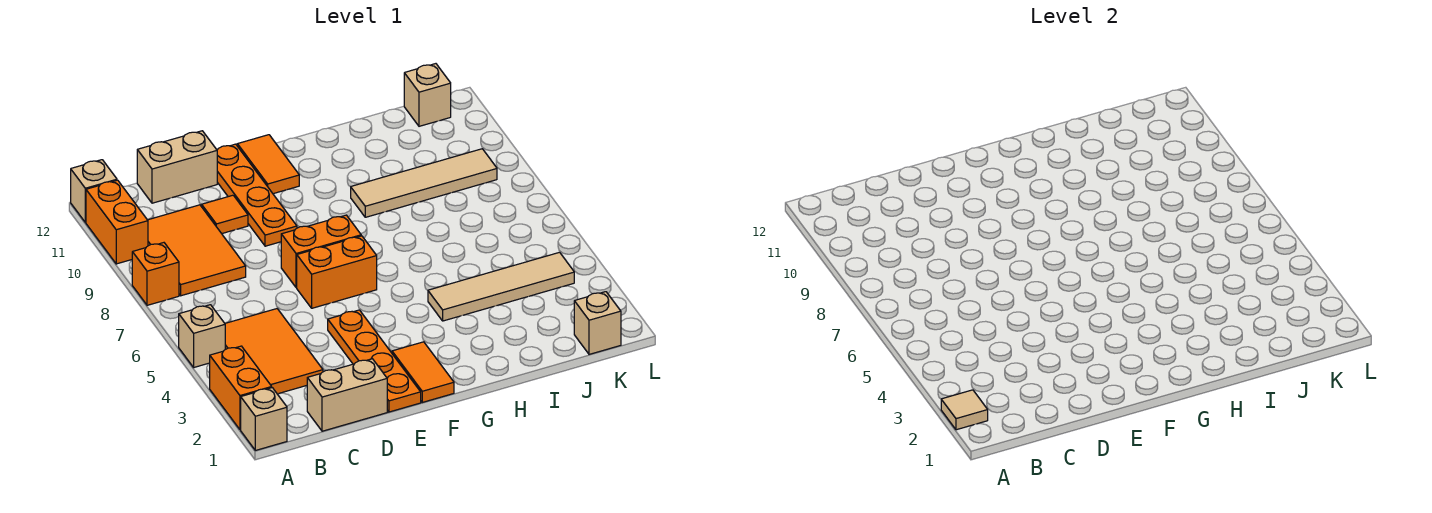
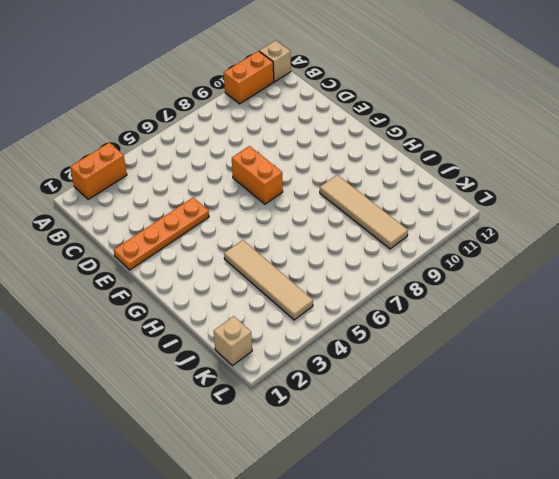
none -> tan 1x1 brick [241,388,287,450]
none -> tan 1x1 brick [179,305,225,367]
none -> orange 1x1 brick [132,243,179,305]

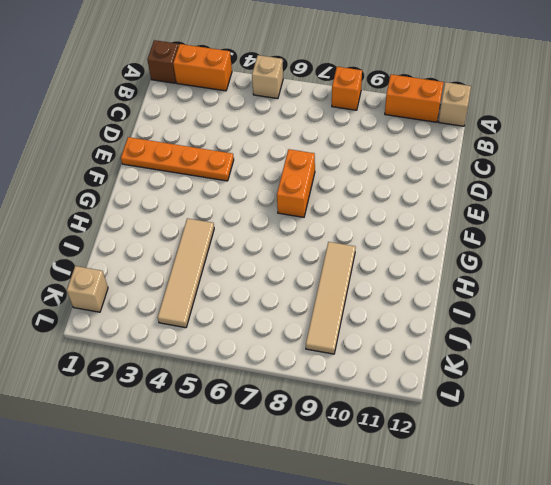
brown 1x1 brick [147,40,179,83] -> tan 1x1 brick [241,388,287,450]
none -> orange 2x3 tile [225,309,323,394]
none -> orange 2x3 tile [148,205,246,296]
none -> tan 1x2 brick [307,359,387,431]

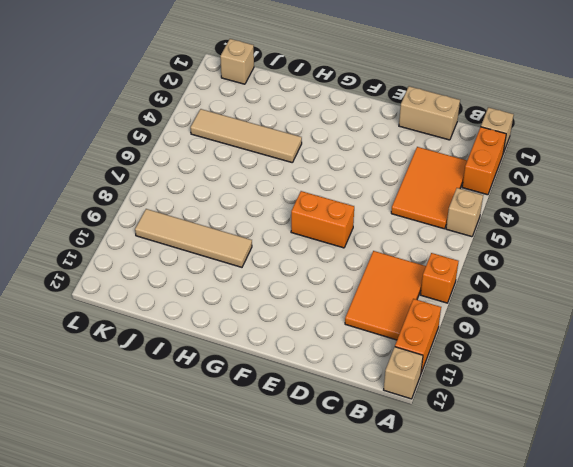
none -> tan 1x2 brick [137,131,217,203]
none -> orange 1x1 tile [202,195,248,234]
none -> orange 1x4 plate [328,310,421,412]

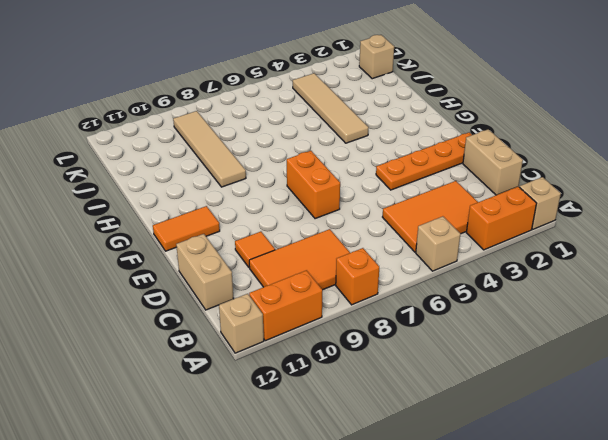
none -> orange 1x2 brick [297,236,377,308]
none -> orange 1x4 plate [217,144,297,246]
none -> orange 1x2 tile [392,342,454,402]

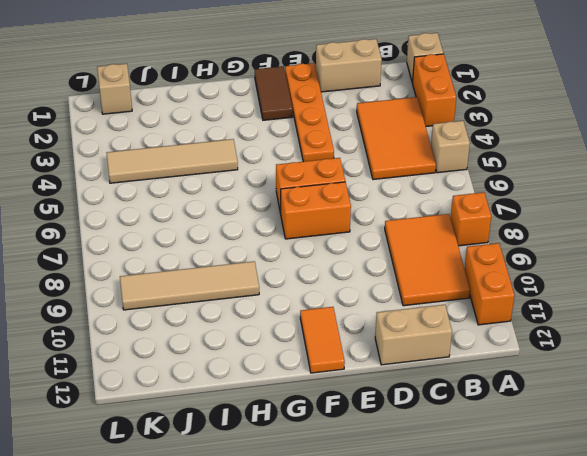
brown 1x2 tile [255,66,293,120] -> orange 1x2 tile [392,342,454,402]
none -> tan 1x1 brick [71,160,117,222]
none -> orange 1x1 tile [202,195,248,234]
none -> orange 1x4 plate [217,144,297,246]

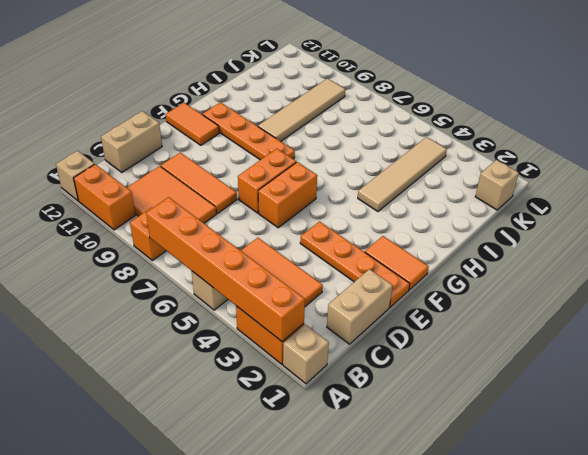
orange 1x6 brick [146,197,305,342] -> tan 1x1 tile [941,390,988,430]
orange 1x3 tile [161,153,237,214] -> orange 1x1 tile [202,195,248,234]
orange 1x4 plate [203,102,295,160] -> orange 1x4 plate moved to [217,144,297,246]
none -> tan 1x1 brick [404,64,451,126]

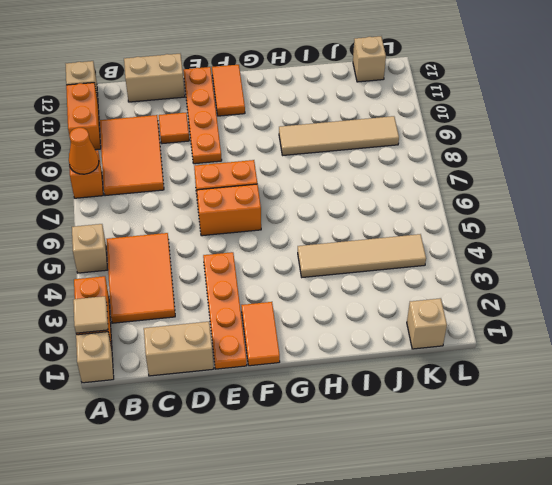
orange 1x1 cone [69,128,99,174] -> none

